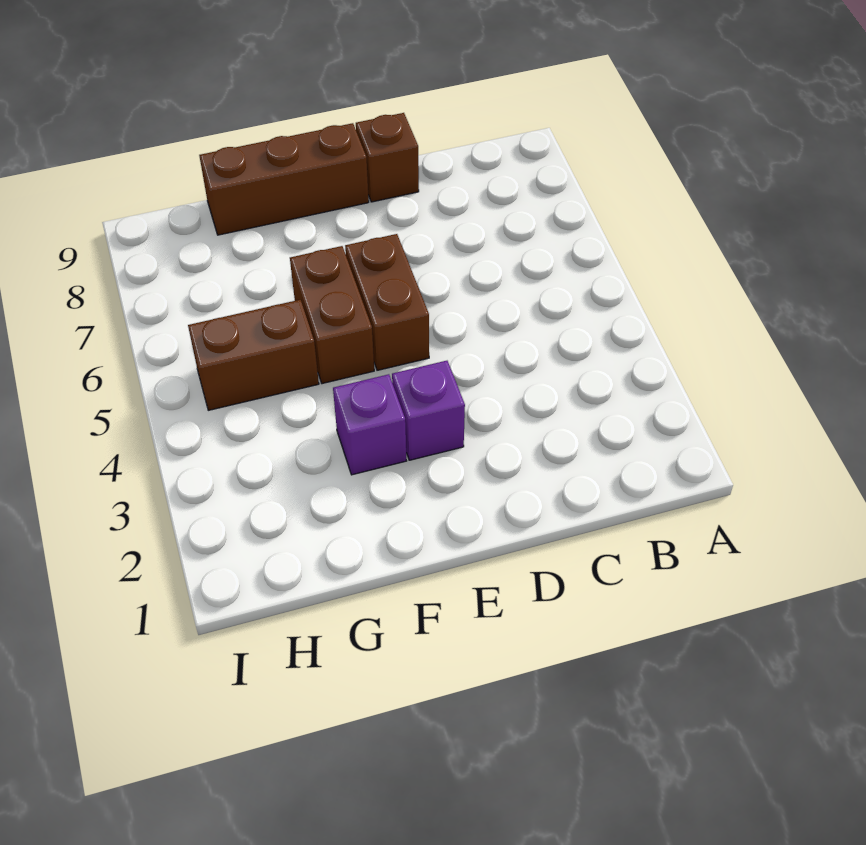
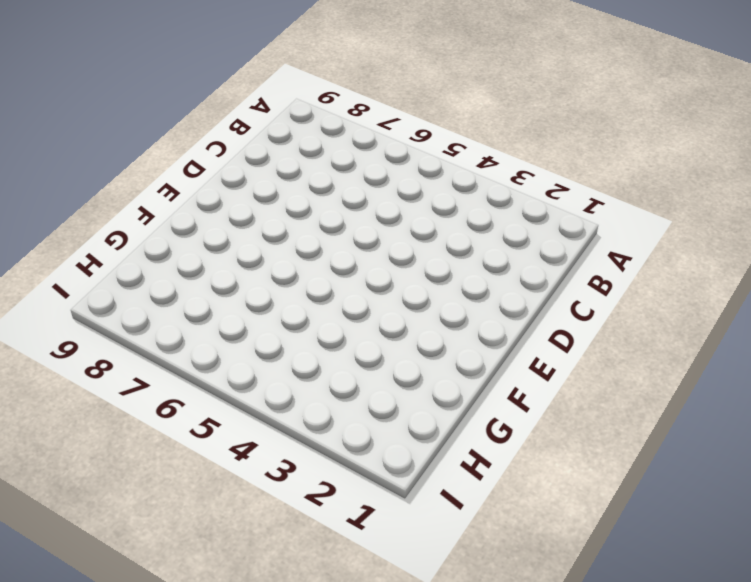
none -> brown 1x1 brick [356,113,419,202]
none -> purple 1x1 brick [392,361,465,460]

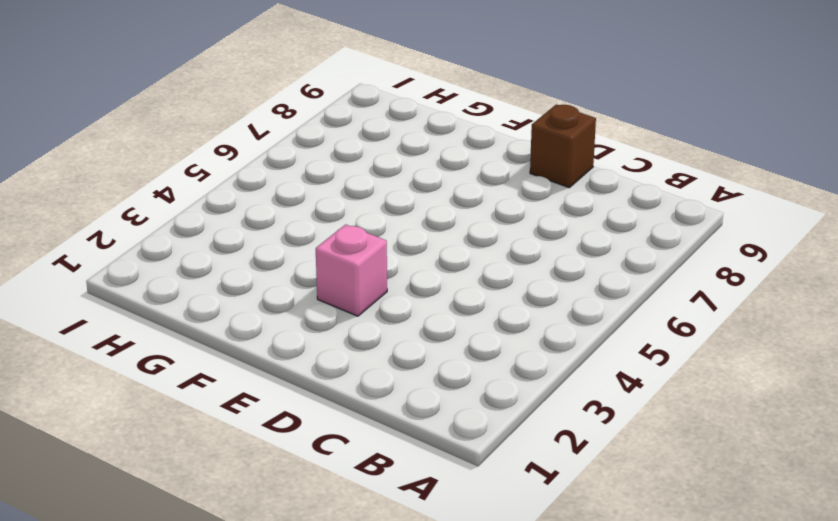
pink 1x1 brick [316,224,387,316] -> purple 1x1 brick [392,361,465,460]
none -> brown 1x2 brick [345,234,429,370]
none -> brown 1x3 brick [199,123,369,235]

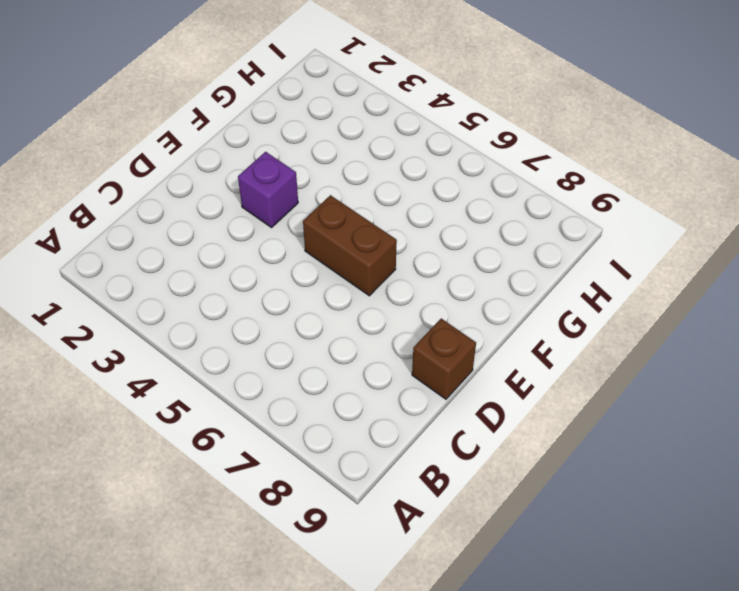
none -> brown 1x3 brick [199,123,369,235]
none -> purple 1x1 brick [333,374,406,475]

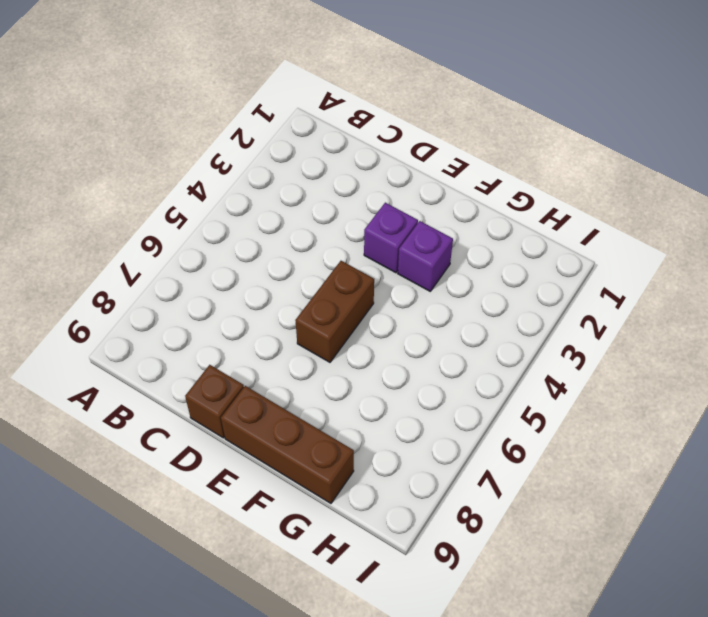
none -> brown 1x2 brick [290,246,374,384]
none -> brown 1x2 brick [188,300,319,410]

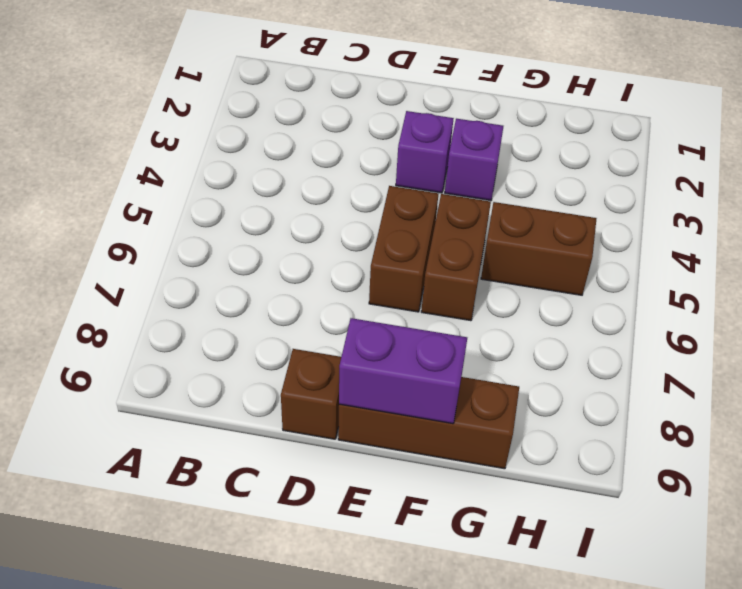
purple 1x2 brick [339,318,467,424] -> none

